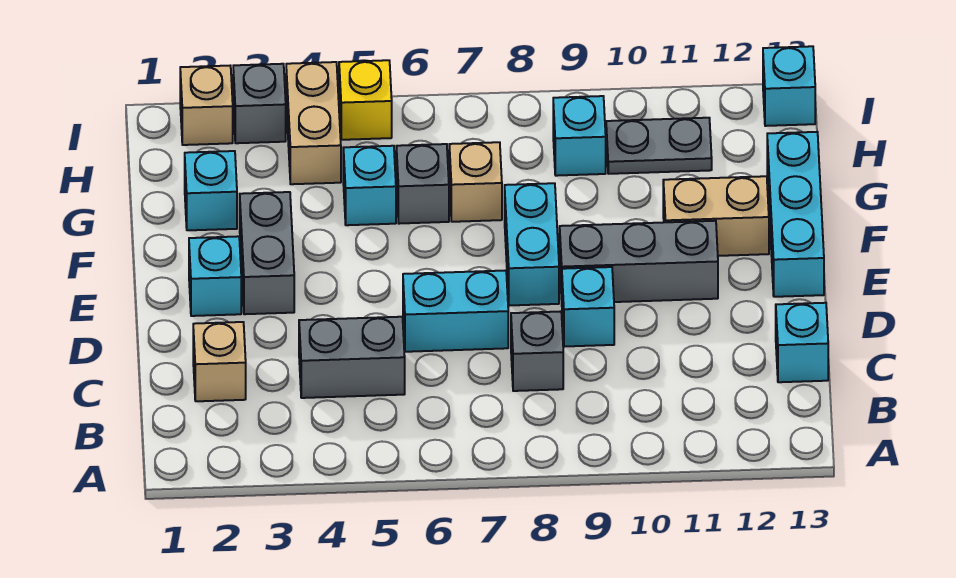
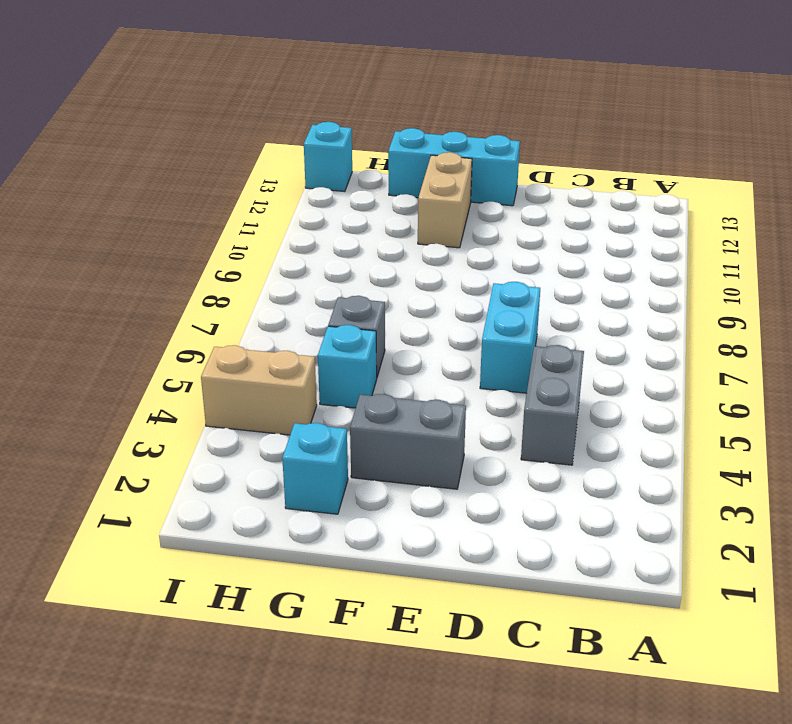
none -> tan 1x1 brick [193,322,246,401]
none -> grey 1x1 brick [511,311,563,391]
none -> cyan 1x1 brick [776,303,828,382]

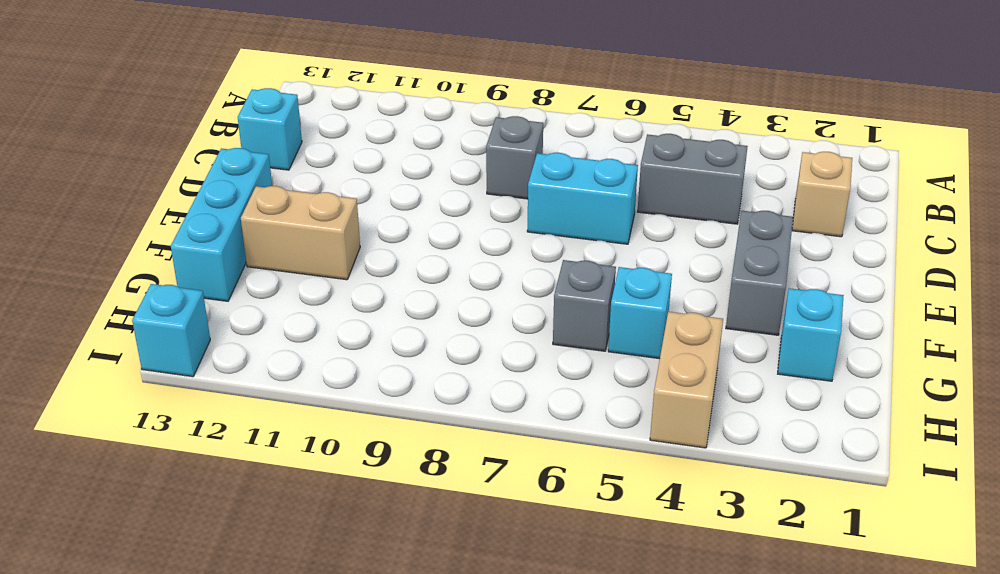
none -> cyan 1x1 brick [562,267,614,347]
none -> cyan 1x1 brick [189,236,241,316]
none -> cyan 1x2 brick [505,183,559,306]

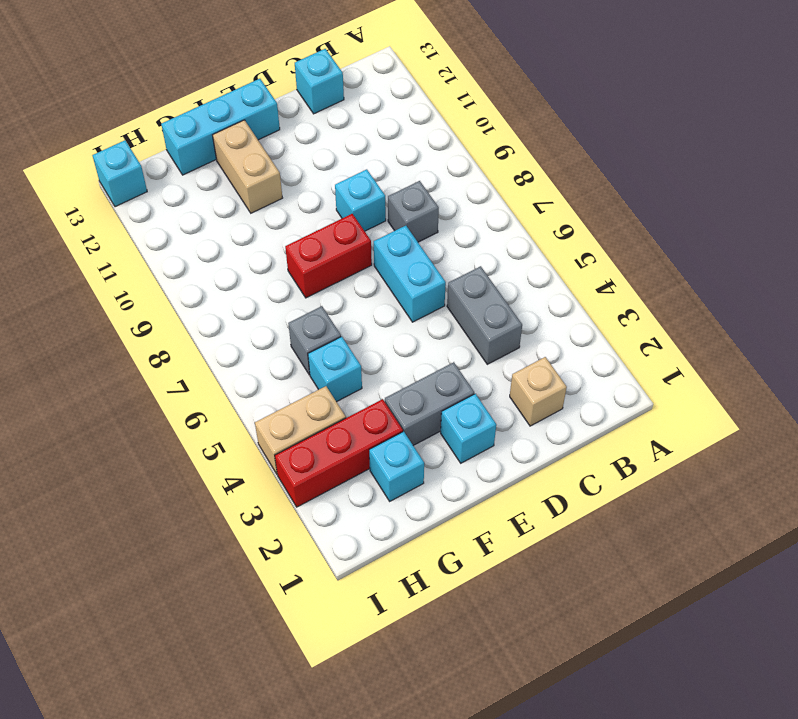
red 1x2 brick [285,214,372,298] -> cyan 1x2 brick [505,183,559,306]
red 1x3 brick [275,399,403,507] -> grey 1x1 brick [233,64,286,143]
none -> grey 1x3 brick [560,221,718,302]
none -> tan 1x1 brick [449,142,502,222]
none -> cyan 1x1 brick [553,96,606,176]

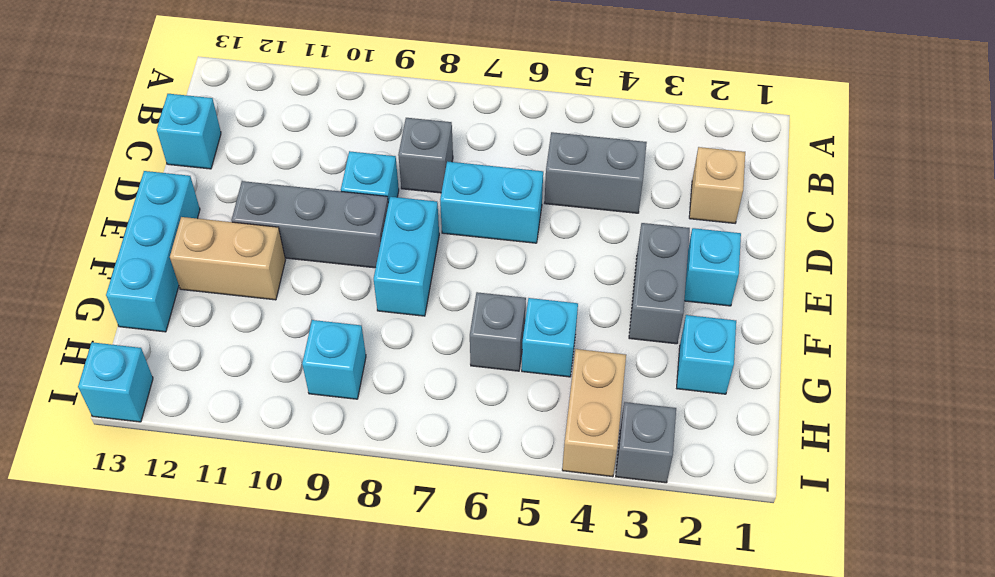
none -> tan 1x1 brick [449,142,502,222]
none -> grey 1x2 plate [606,118,712,174]
none -> tan 1x1 brick [180,66,233,145]

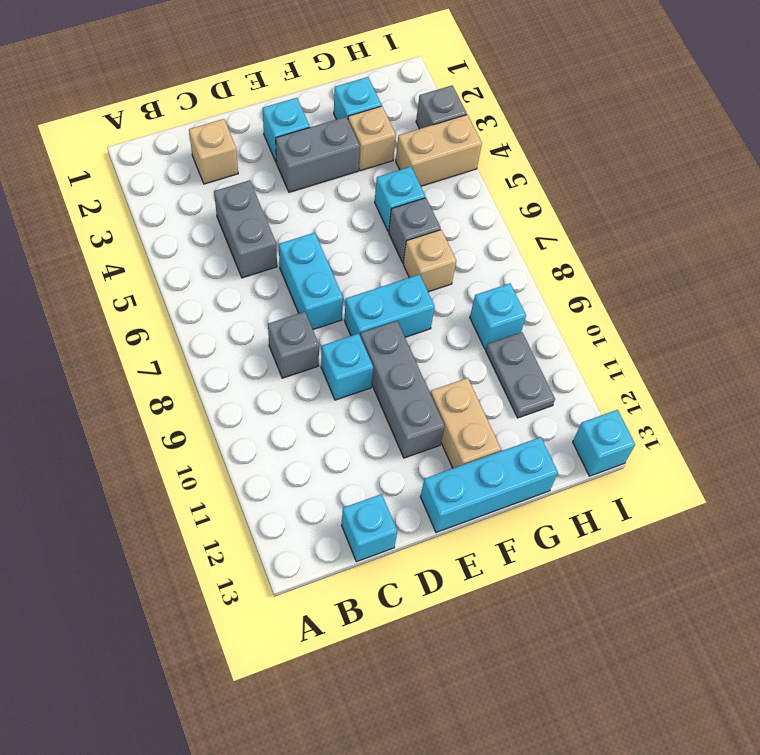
tan 1x1 brick [348,106,396,171] -> tan 1x1 brick moved to [180,66,233,145]
none -> yellow 1x1 brick [339,60,392,140]

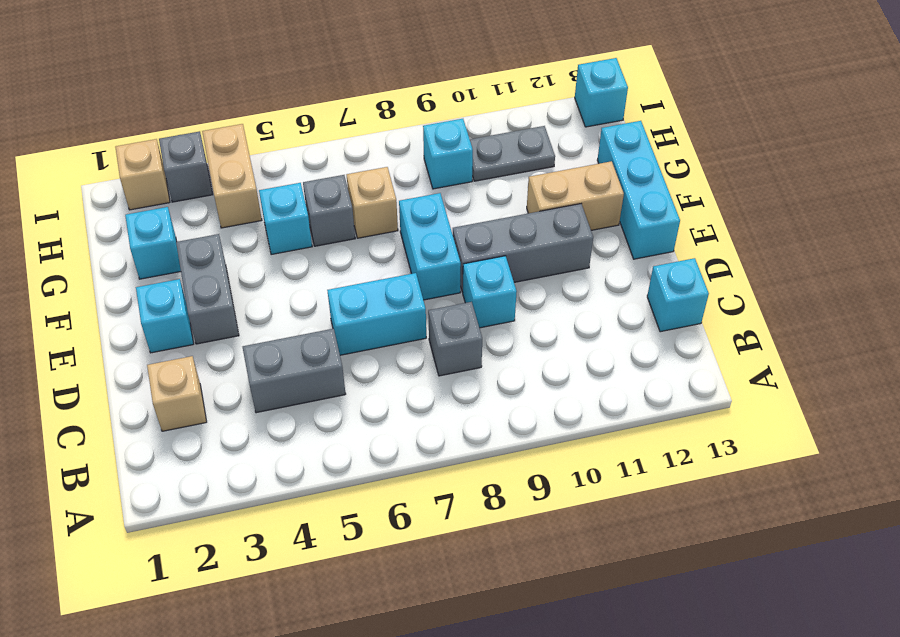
none -> yellow 1x1 brick [339,60,392,140]

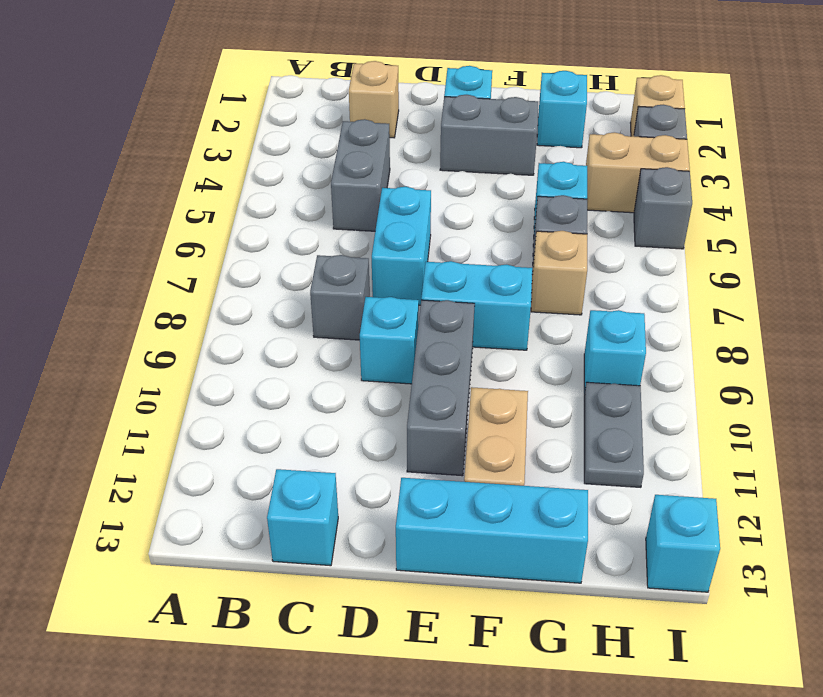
grey 1x1 brick [634,167,692,249] -> yellow 1x1 brick [339,60,392,140]

